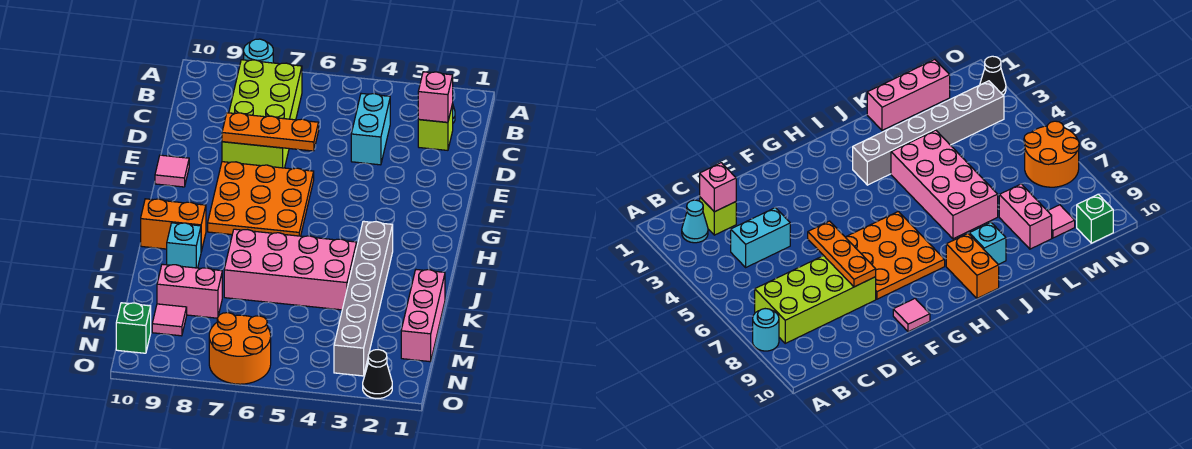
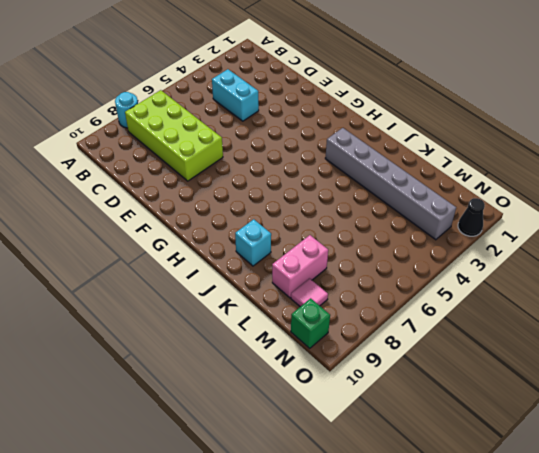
none -> cyan 1x1 cone [682,200,708,243]
none -> lime 1x1 brick [418,104,453,150]
none -> orange 3x3 plate [208,162,314,236]

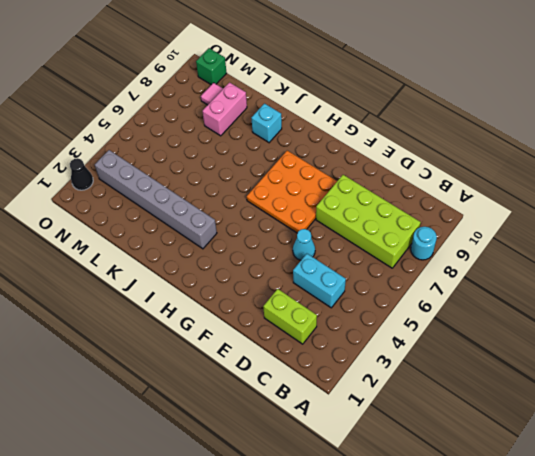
lime 1x2 brick [263,289,317,344] -> lime 1x1 brick [418,104,453,150]
cyan 1x1 cone [293,229,315,260] -> cyan 1x1 cone moved to [682,200,708,243]
none -> pink 1x1 tile [155,155,189,187]
none -> orange 1x2 brick [141,199,206,251]
none -> pink 2x4 brick [224,229,357,310]

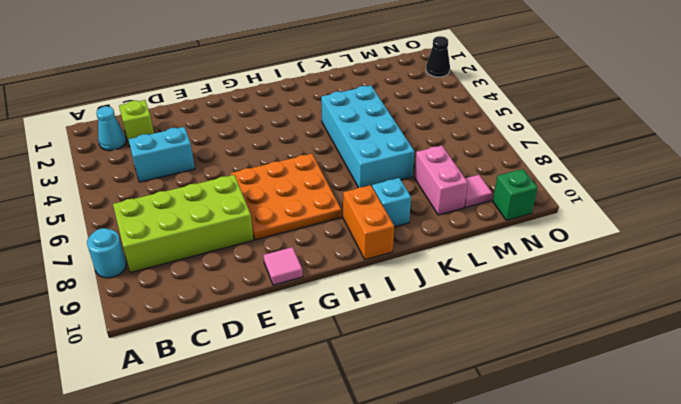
cyan 2x4 brick [321,86,415,188] -> pink 2x4 brick [224,229,357,310]
none -> grey 1x6 brick [334,221,393,376]
none -> pink 1x3 brick [401,270,445,362]
none -> orange 2x2 round brick [209,313,271,384]

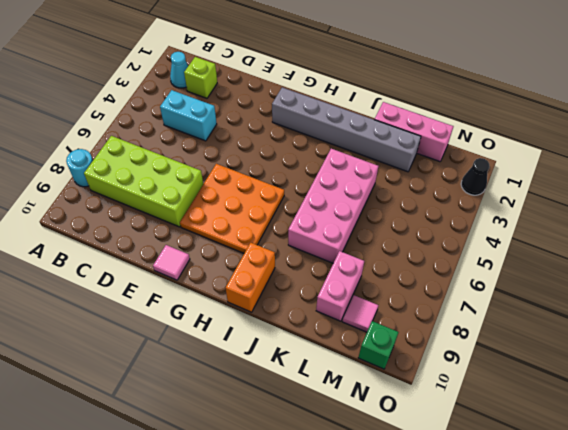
grey 1x6 brick [272,87,421,172] -> grey 1x6 brick moved to [334,221,393,376]
none -> cyan 1x1 brick [167,223,201,268]
none -> orange 2x2 round brick [209,313,271,384]
none -> pink 1x1 brick [418,72,453,122]

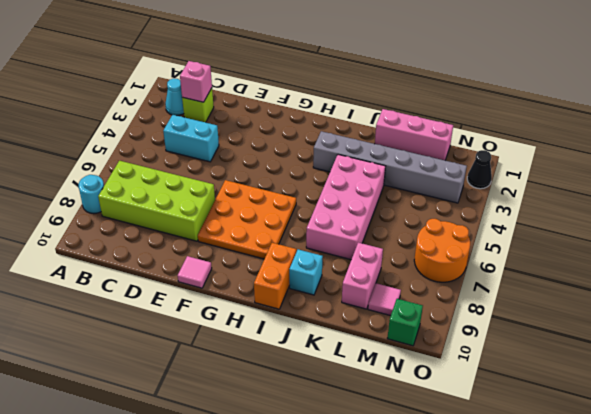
none -> orange 1x3 plate [222,113,319,151]

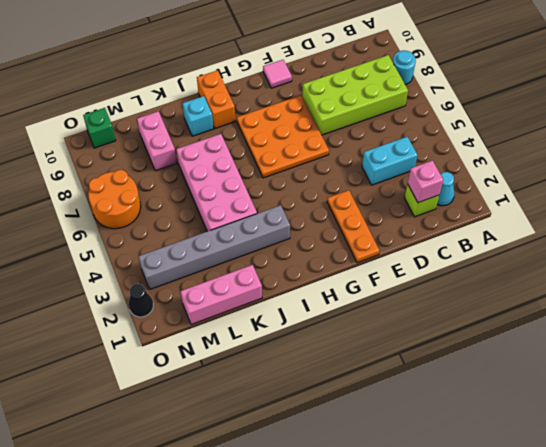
orange 1x3 plate [327,190,379,263] -> orange 1x3 plate moved to [222,113,319,151]
none -> pink 1x1 tile [152,304,187,336]

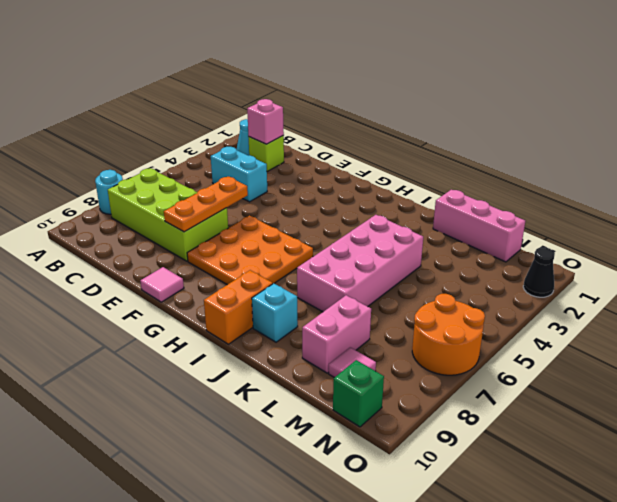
none -> grey 1x6 brick [334,221,393,376]

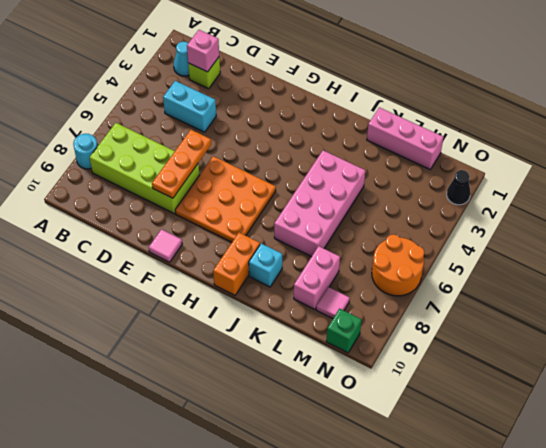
none -> grey 1x6 brick [334,221,393,376]

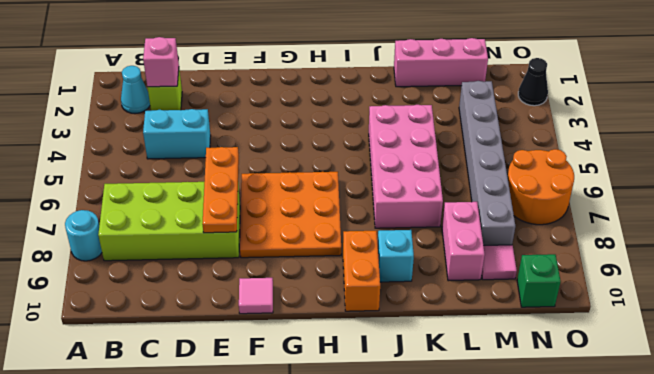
grey 1x6 brick [459,81,515,245] -> grey 1x6 brick turned to [334,221,393,376]

